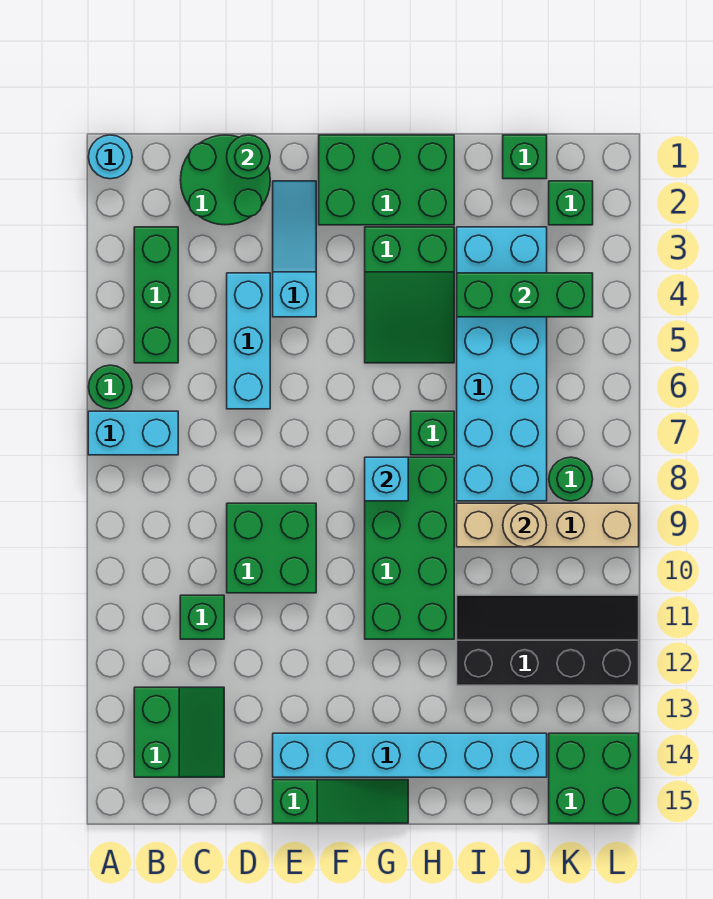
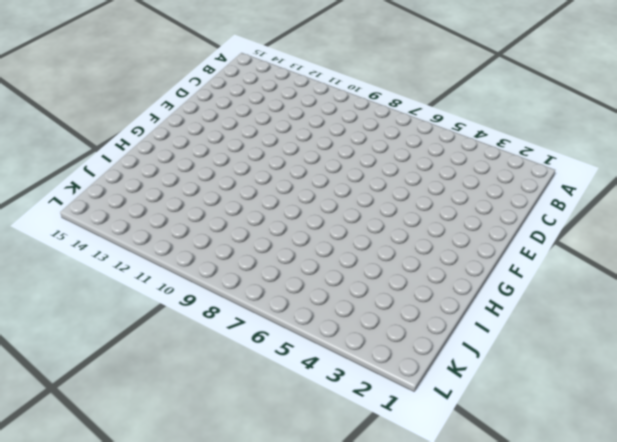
none -> cyan 1x1 round brick [88,135,132,179]
none -> green 1x1 round brick [88,365,132,409]
none -> cyan 1x2 brick [88,411,178,455]

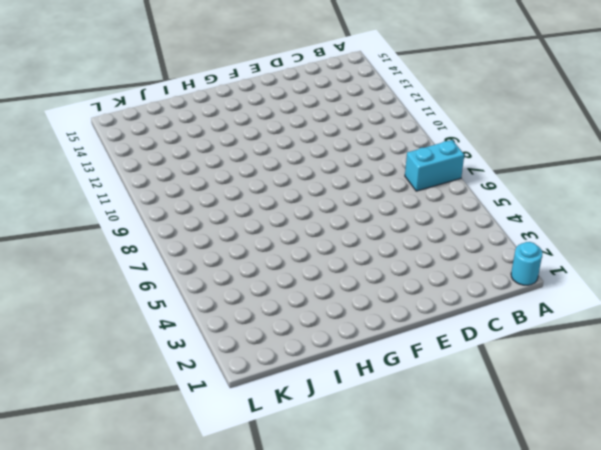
none -> green 1x1 round brick [88,365,132,409]
none -> green 1x3 brick [134,227,178,363]
none -> green 2x2 slope [134,687,224,777]

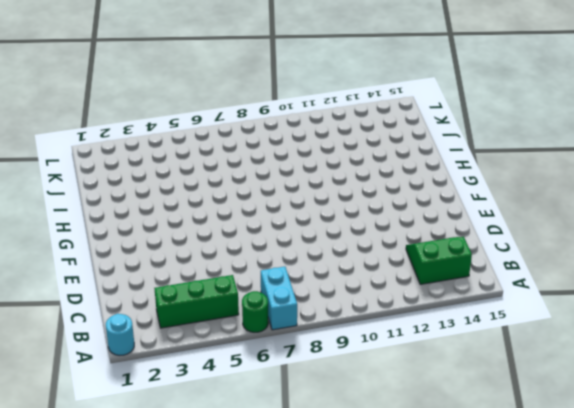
none -> green 2x2 round brick [181,135,270,225]
none -> green 1x1 brick [180,595,224,639]
none -> cyan 1x3 brick [227,273,270,409]

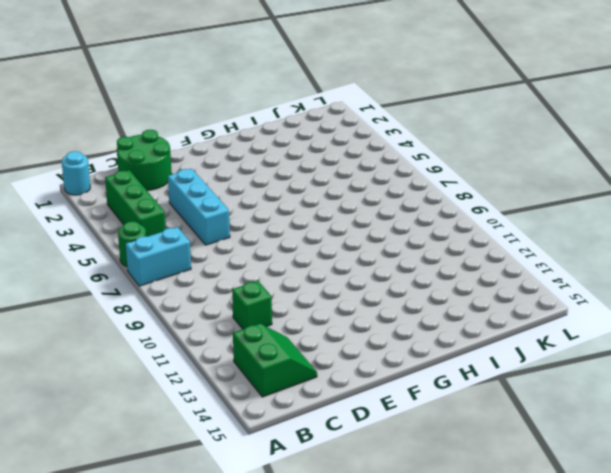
none -> green 2x2 brick [227,503,316,593]
none -> cyan 1x3 slope [273,181,316,317]
none -> cyan 1x6 brick [273,733,547,777]

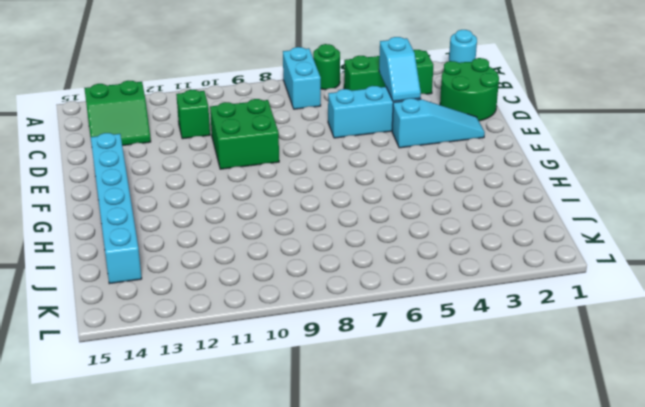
cyan 1x2 slope [379,37,421,101] -> none
none -> green 1x3 slope [273,780,408,823]
none -> green 2x3 brick [319,135,454,225]
none -> green 2x3 slope [365,227,454,363]

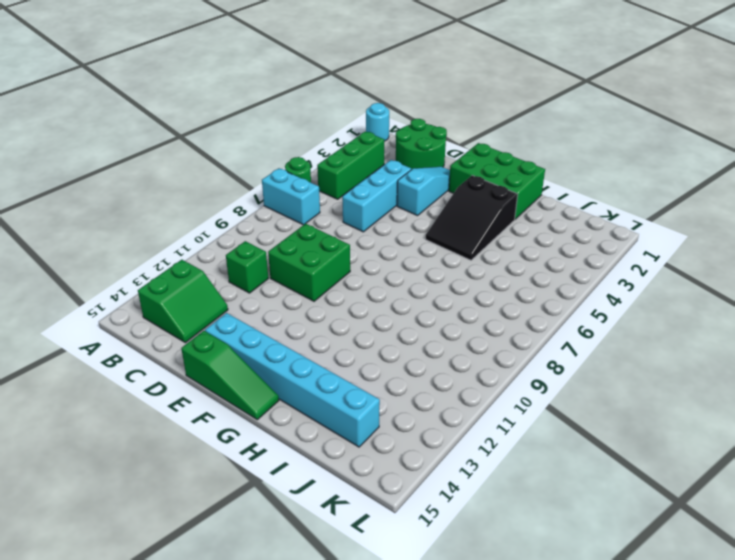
black 2x3 slope [425,175,518,260] -> green 2x3 slope [365,227,454,363]
none -> green 2x4 brick [365,457,454,639]
none -> green 1x1 brick [411,411,454,455]
none -> cyan 2x6 brick [457,227,547,501]

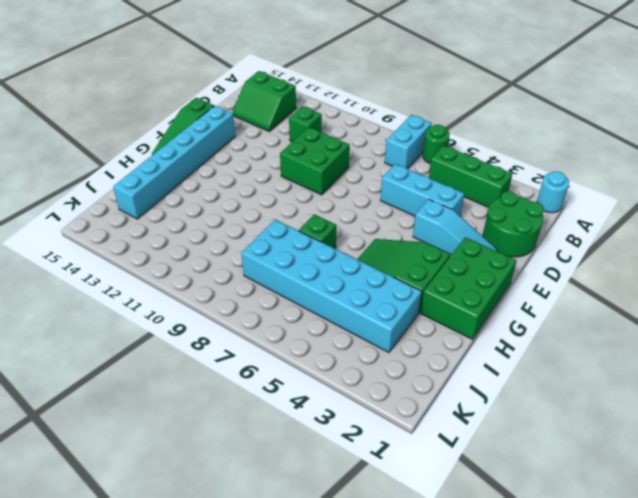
none -> green 2x4 brick [365,457,454,639]
none -> tan 1x4 brick [457,503,639,547]
none -> black 2x4 slope [457,595,639,685]

